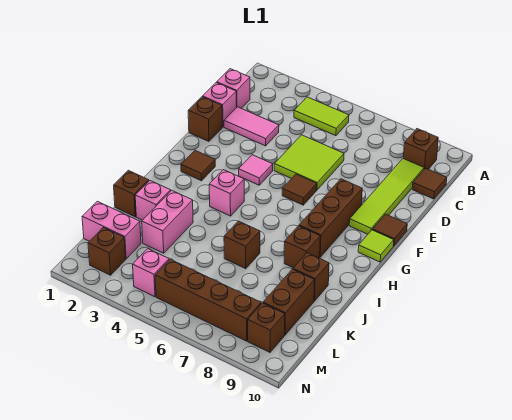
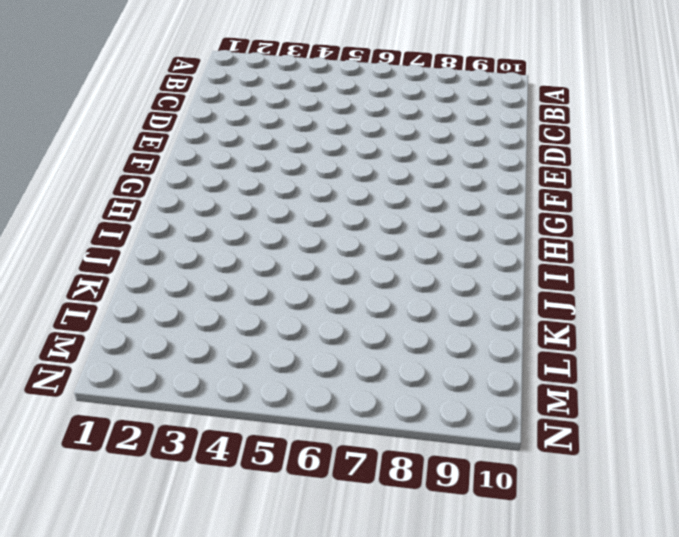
none -> lime 1x2 tile [294,97,349,136]
none -> brown 1x1 brick [403,129,438,169]
none -> pink 1x1 brick [217,69,250,108]

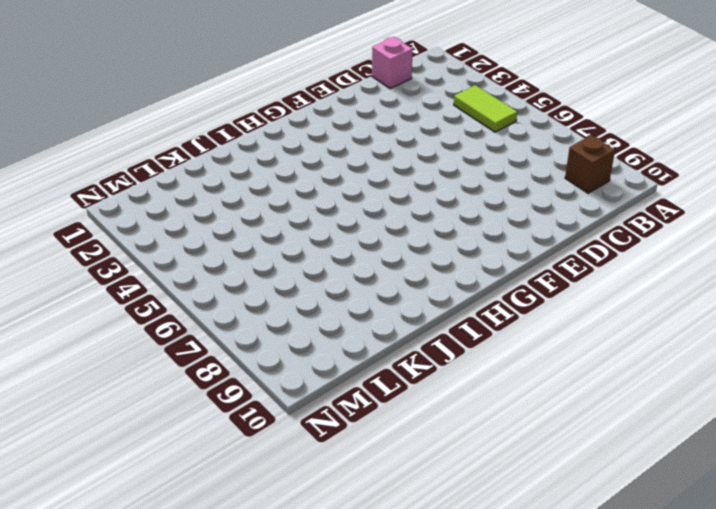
none -> lime 1x4 tile [349,159,424,234]
none -> brown 1x1 tile [412,168,447,199]
none -> pink 1x1 brick [203,83,236,127]

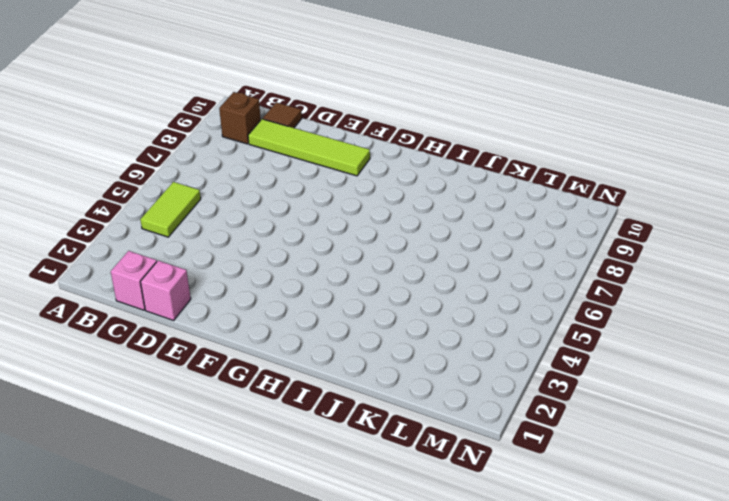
none -> pink 1x2 tile [224,107,279,146]
none -> lime 2x2 tile [274,135,344,190]
none -> brown 1x1 brick [188,97,222,141]

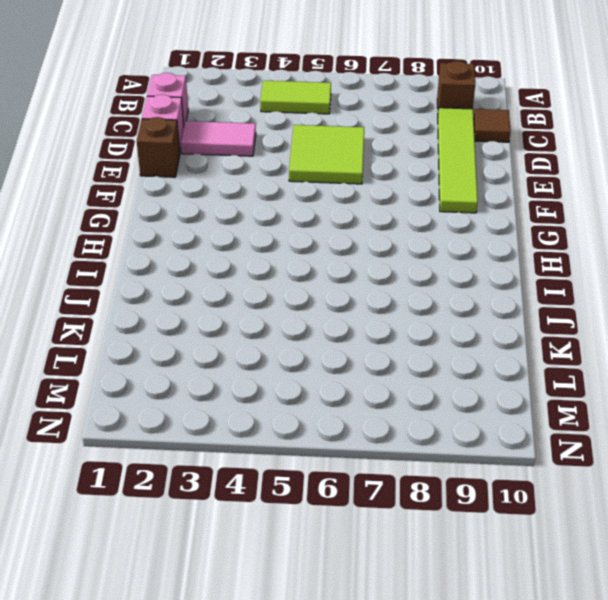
none -> pink 1x1 tile [239,155,273,185]
none -> brown 1x1 tile [282,174,317,205]
none -> brown 1x3 brick [299,179,362,257]

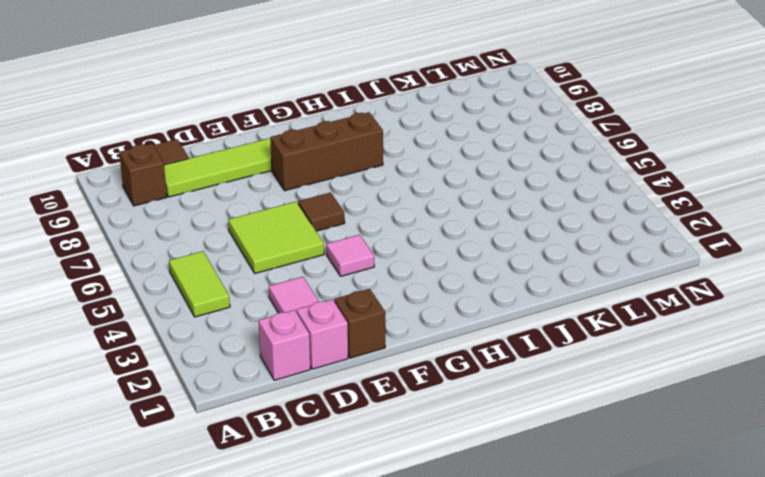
none -> brown 1x1 tile [372,214,407,246]
none -> brown 1x1 tile [181,151,215,181]
none -> lime 1x1 tile [358,230,394,262]

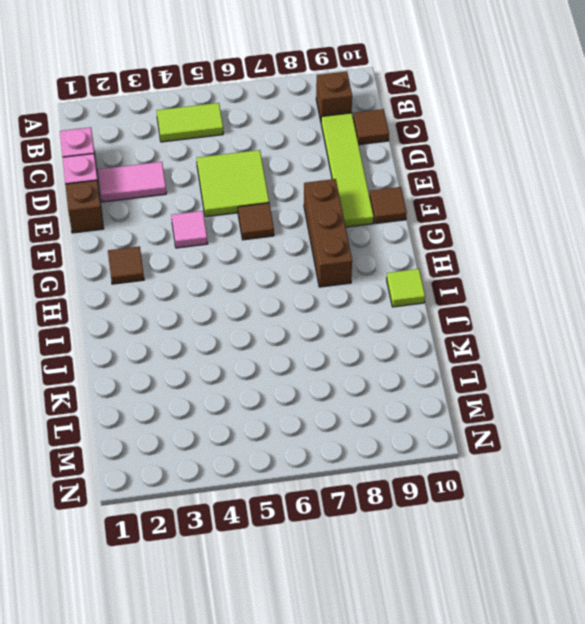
lime 1x1 tile [387,269,425,307] -> lime 1x1 tile moved to [358,230,394,262]
none -> pink 1x1 brick [209,170,244,216]
none -> brown 1x1 brick [284,226,320,268]
none -> brown 1x1 brick [114,170,149,217]

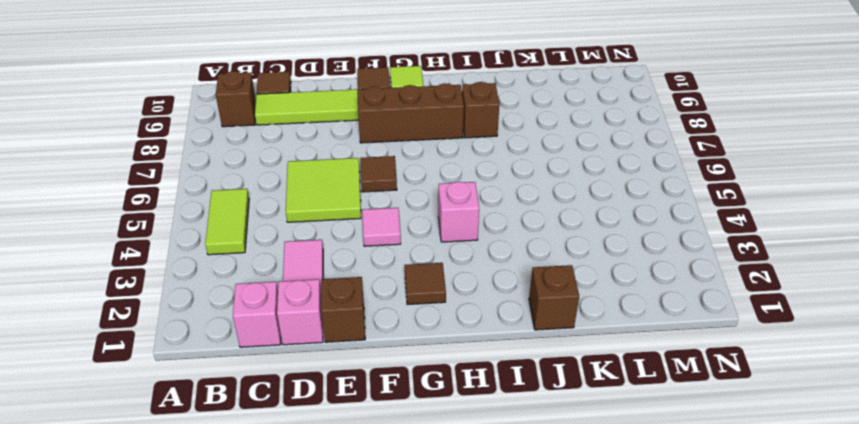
none -> pink 1x1 brick [135,181,171,220]
none -> pink 1x2 brick [142,190,193,253]
none -> brown 1x1 brick [224,221,260,269]

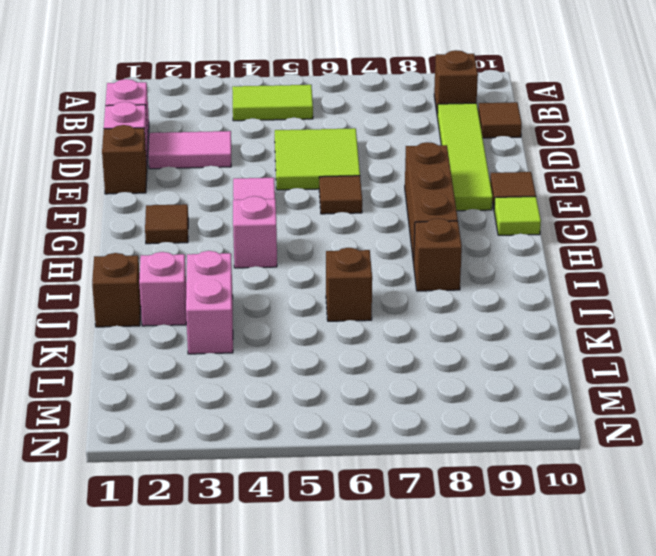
none -> brown 1x1 brick [293,253,329,301]
none -> brown 1x2 brick [263,269,315,335]
none -> pink 1x2 brick [82,201,141,259]

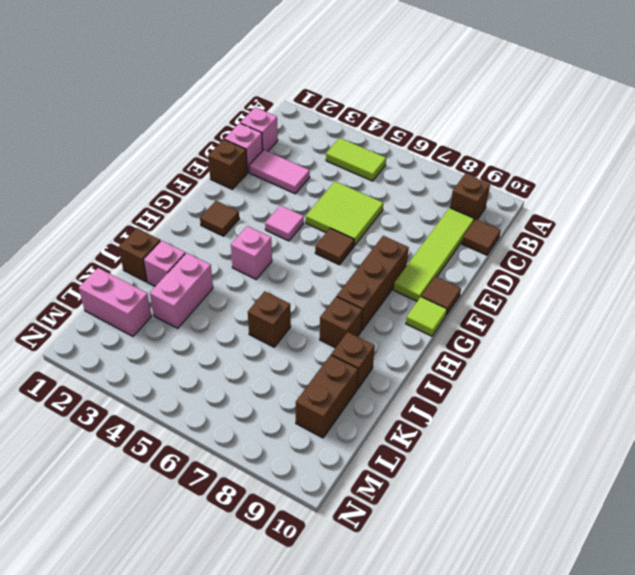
none -> brown 1x1 brick [88,228,126,275]
none -> pink 1x1 brick [133,249,169,297]
none -> brown 1x4 brick [155,259,261,341]

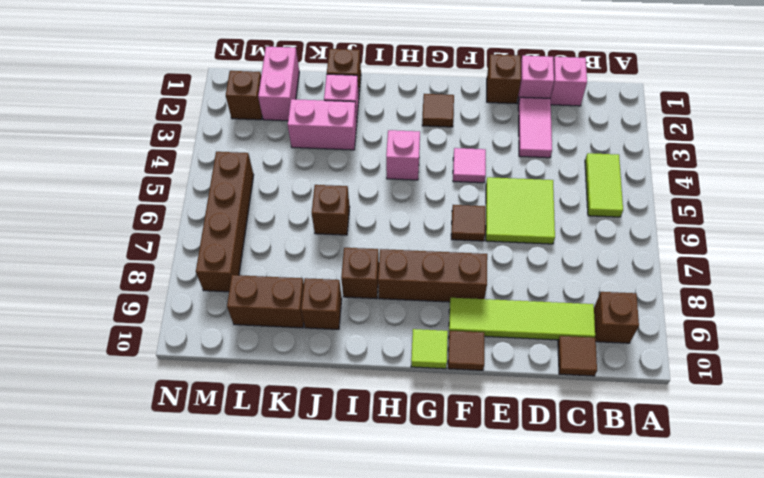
none -> pink 1x1 brick [133,249,169,297]
none -> brown 1x1 brick [248,303,285,352]

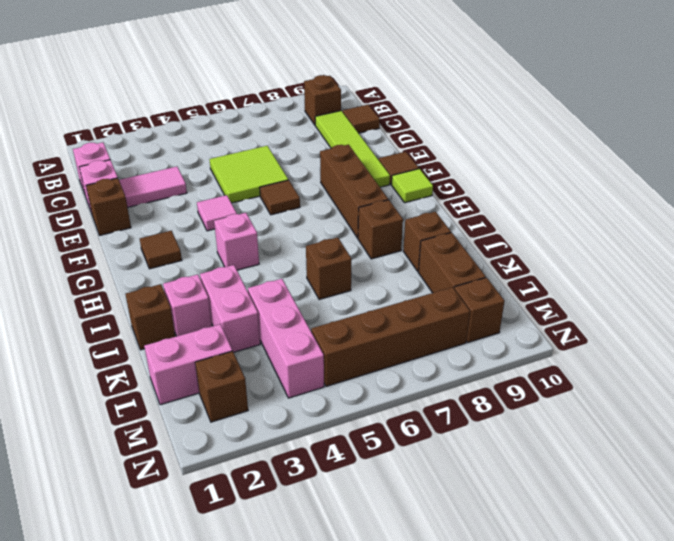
pink 1x3 brick [248,279,324,398] -> pink 1x1 brick [133,249,169,297]
none -> lime 1x2 tile [294,97,349,136]

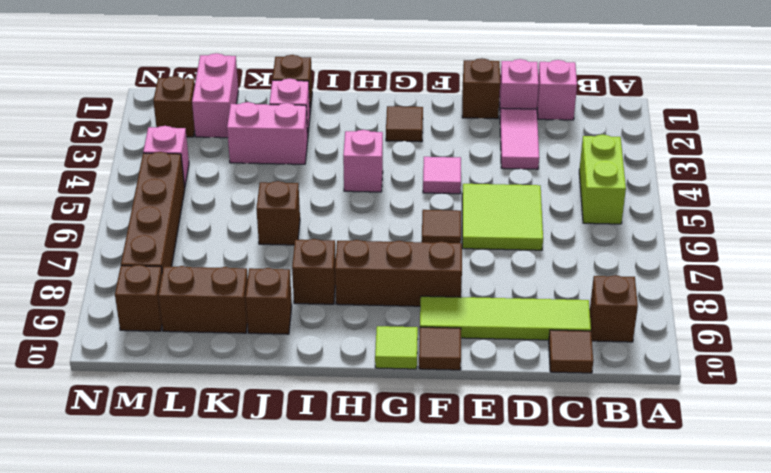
lime 1x2 brick [579,135,626,224] -> lime 1x2 tile [294,97,349,136]

